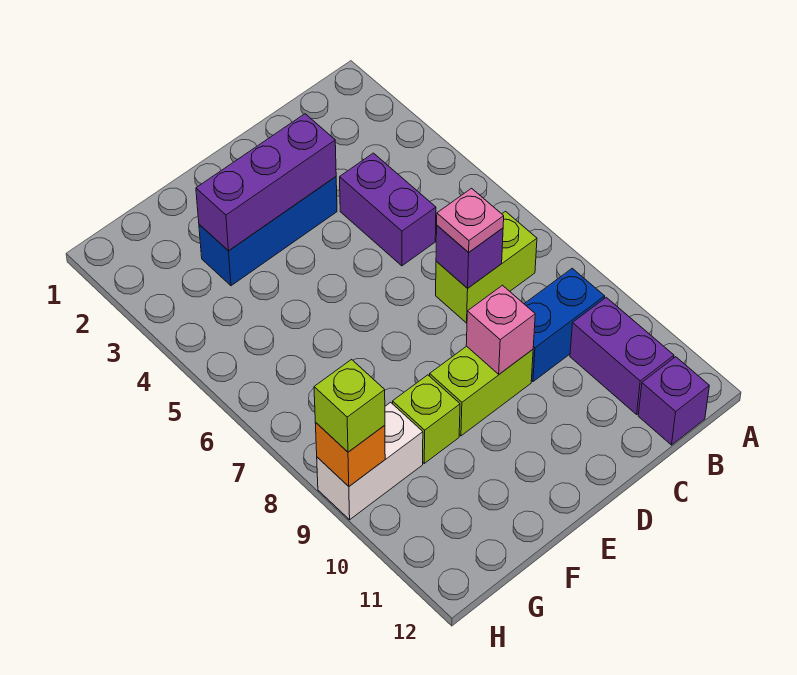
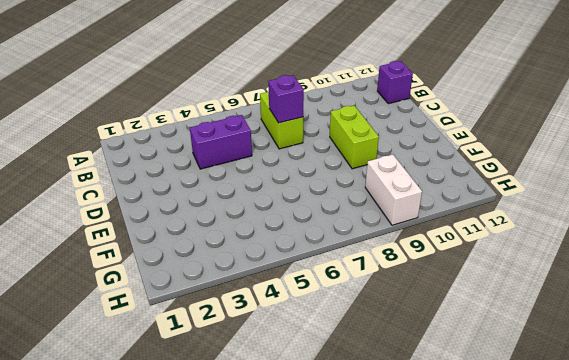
none -> blue 1x2 brick [524,268,605,382]
none -> purple 1x2 brick [570,297,674,414]
none -> blue 1x3 brick [199,177,337,286]

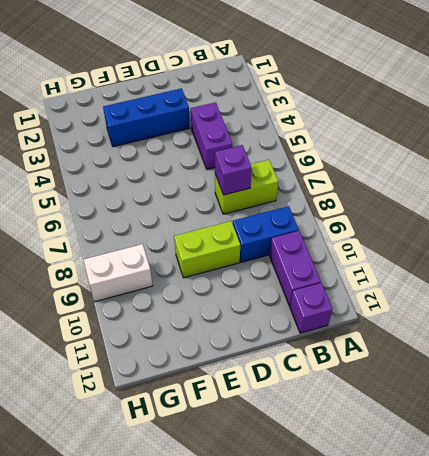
none -> lime 1x1 brick [393,375,460,463]
none -> purple 1x3 brick [196,114,336,251]
none -> pink 1x1 brick [466,285,535,374]

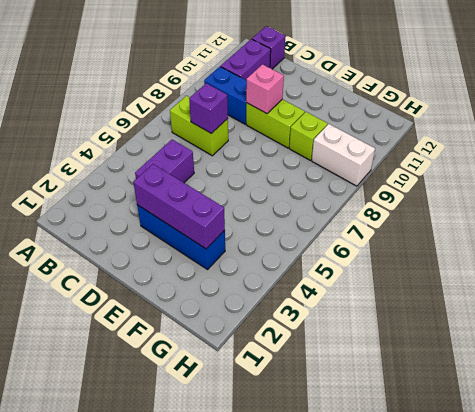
none -> orange 1x1 brick [315,423,385,486]
none -> pink 1x1 plate [437,188,504,252]
none -> lime 1x1 brick [314,360,385,452]

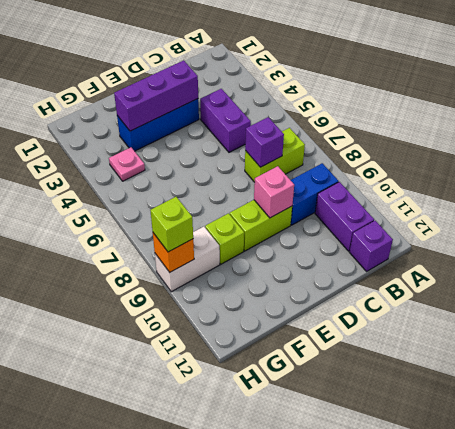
pink 1x1 plate [109,147,145,181] -> pink 1x1 plate moved to [437,188,504,252]

